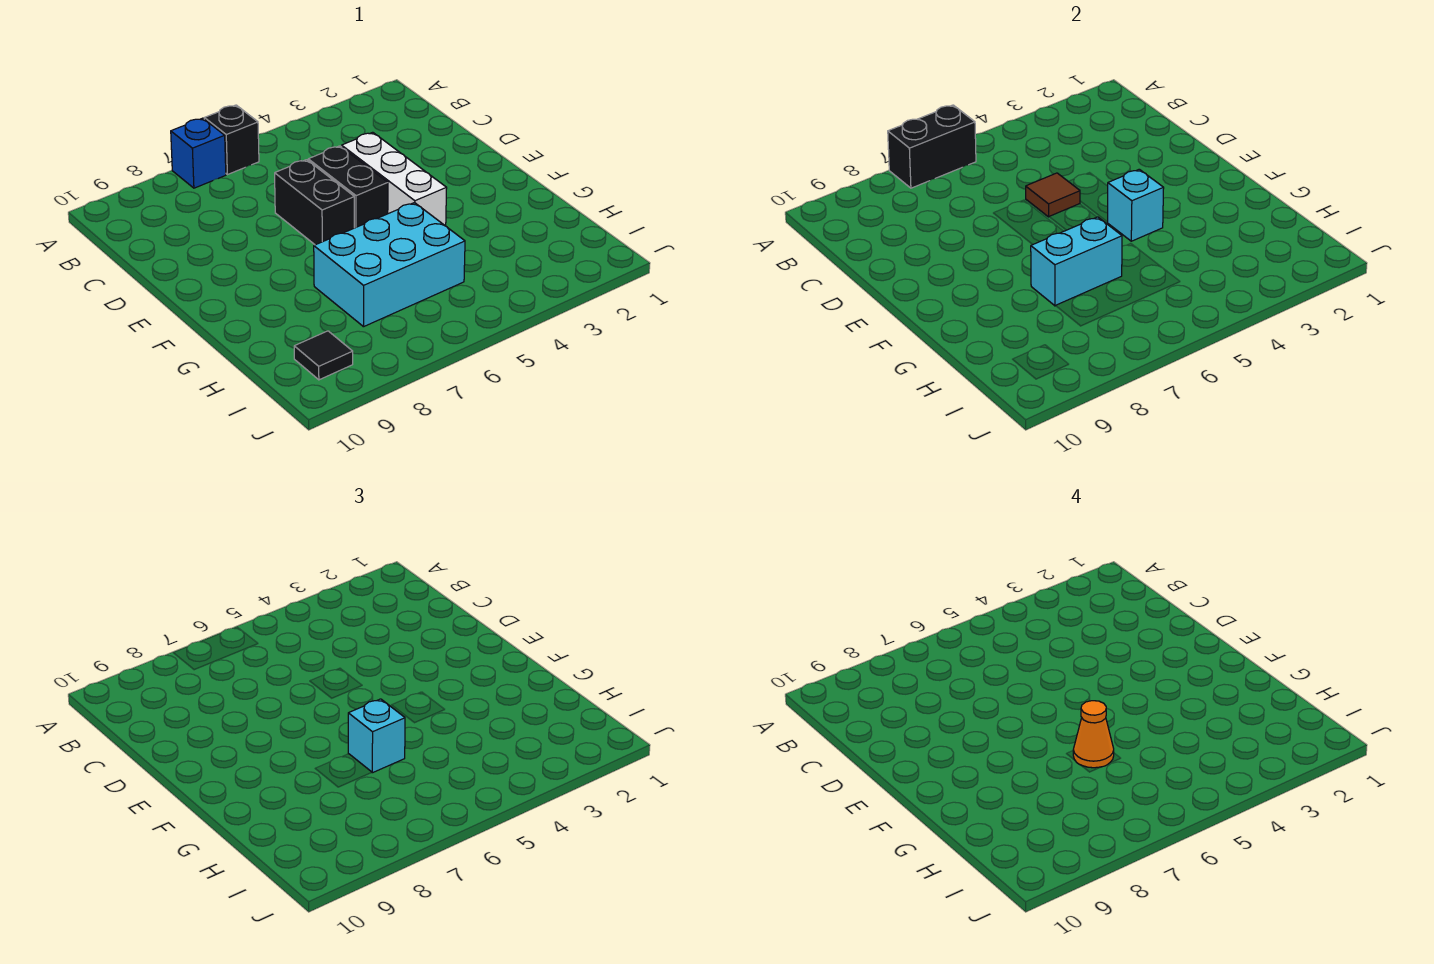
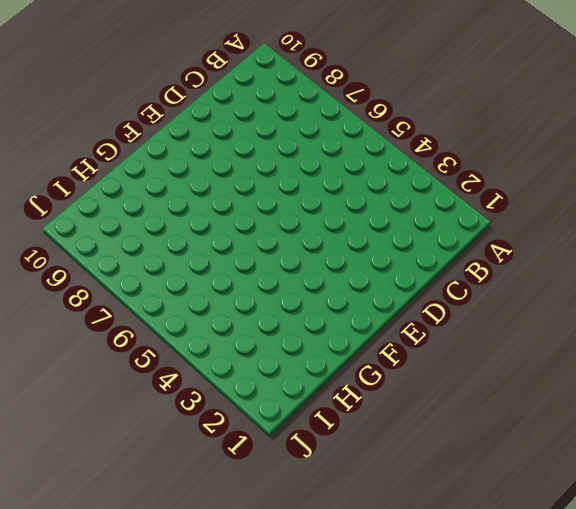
none -> black 1x1 brick [204,105,259,175]
none -> blue 1x1 brick [171,118,226,188]
none -> white 1x3 brick [342,132,447,226]

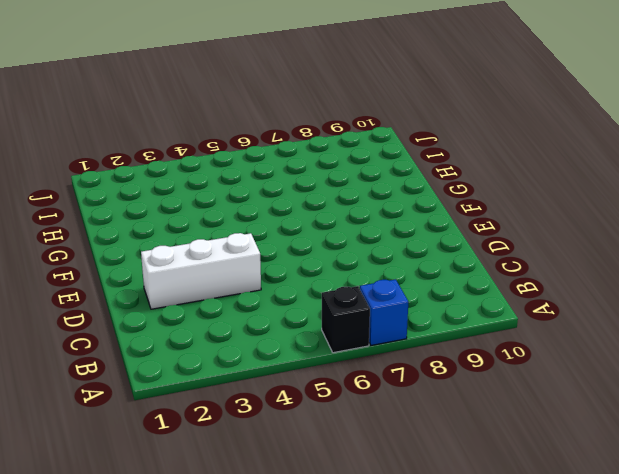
white 1x3 brick [141,233,261,309] -> white 1x3 brick turned to [342,132,447,226]
none -> black 1x2 brick [308,146,388,228]
none -> black 1x2 brick [275,160,354,245]
none -> cyan 2x3 brick [314,203,465,327]

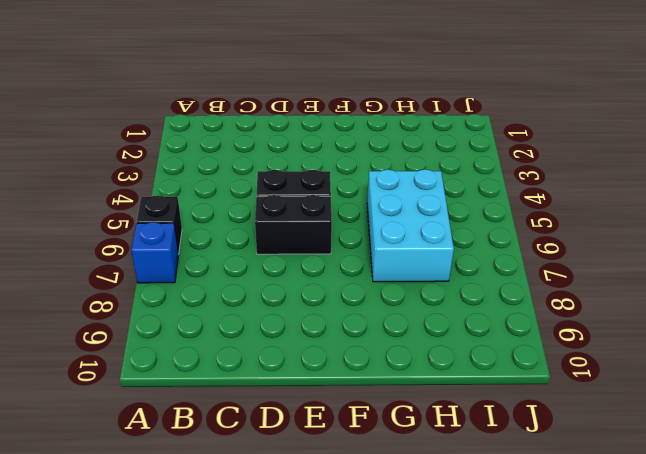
none -> white 1x3 brick [342,132,447,226]
none -> black 1x1 tile [294,331,353,380]
none -> black 1x2 brick [888,105,976,188]

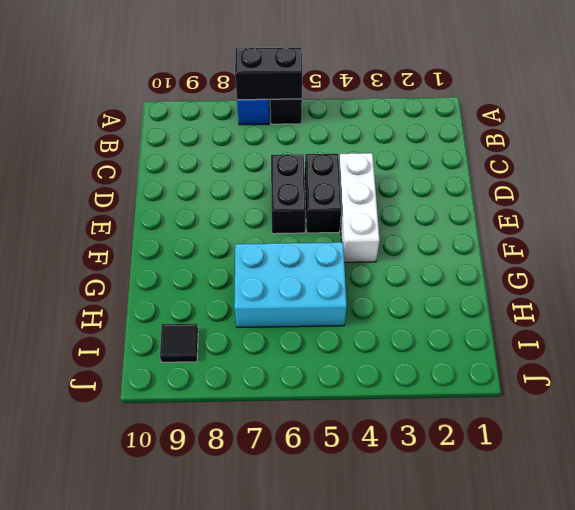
none -> brown 1x1 tile [1026,173,1080,217]
none -> cyan 1x1 brick [1108,169,1164,241]
none -> cyan 1x2 brick [1031,217,1122,306]

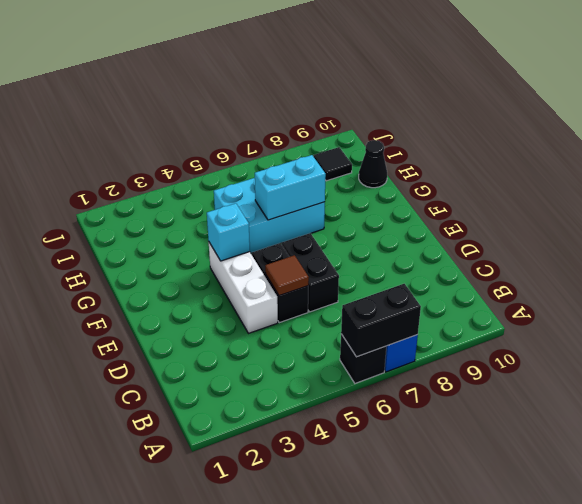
black 1x1 cone [359,140,387,188] -> none
none -> cyan 1x1 brick [348,699,405,773]
none -> orange 1x1 cone [1073,701,1114,768]

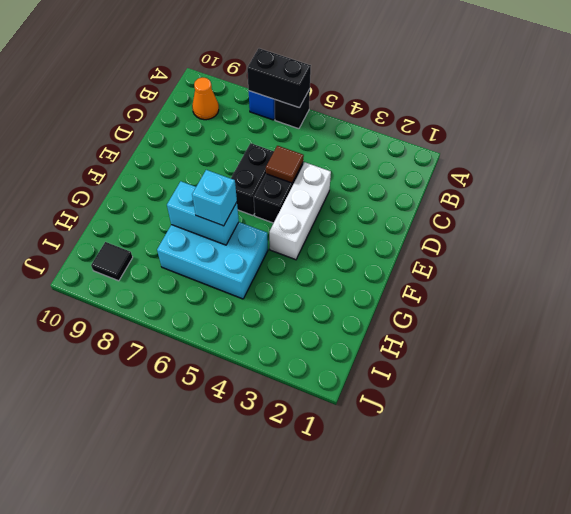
orange 1x1 cone [192,78,219,120] -> orange 1x1 cone moved to [1073,701,1114,768]
none -> cyan 1x1 brick [1108,169,1164,241]

